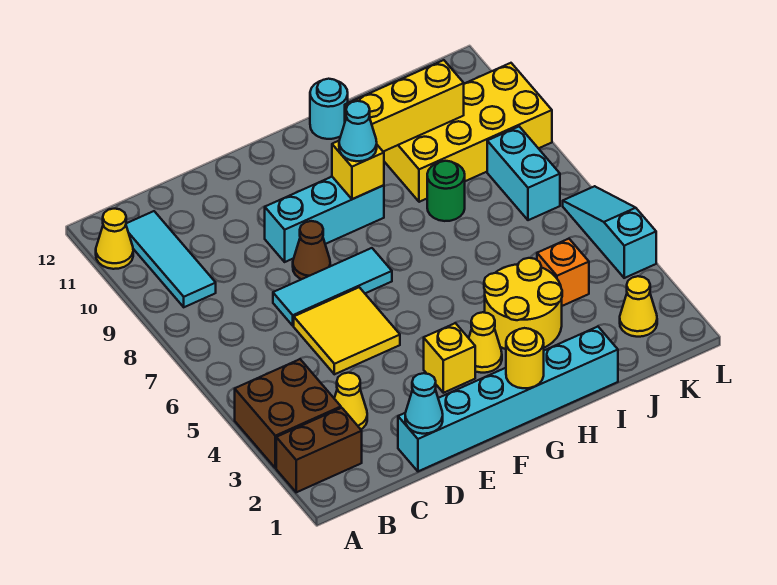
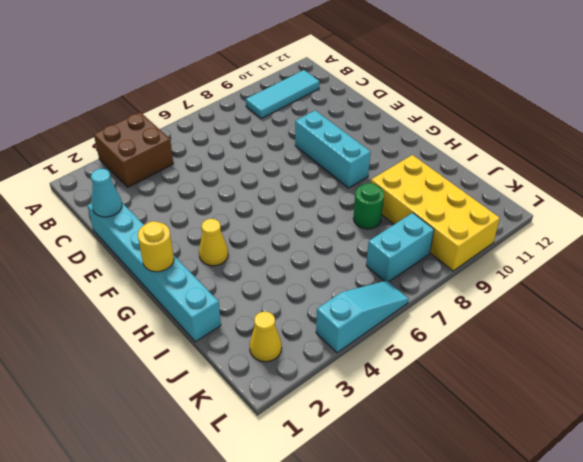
none -> brown 1x2 brick [276,408,362,492]
none -> yellow 1x1 cone [96,209,133,269]
none -> yellow 1x1 cone [334,373,367,429]

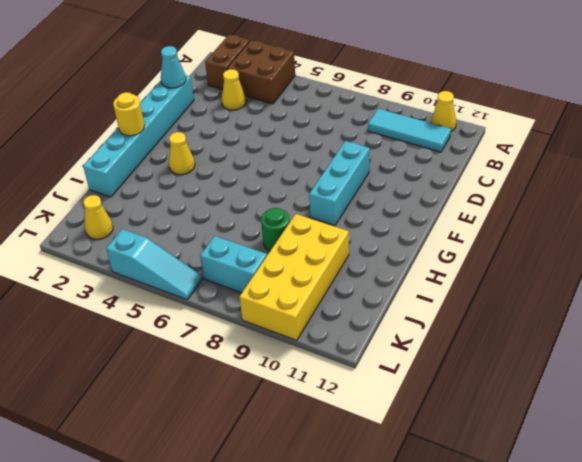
none -> yellow 2x2 tile [294,287,400,374]
none -> cyan 1x3 tile [273,248,392,326]
none -> brown 1x1 cone [293,221,330,279]

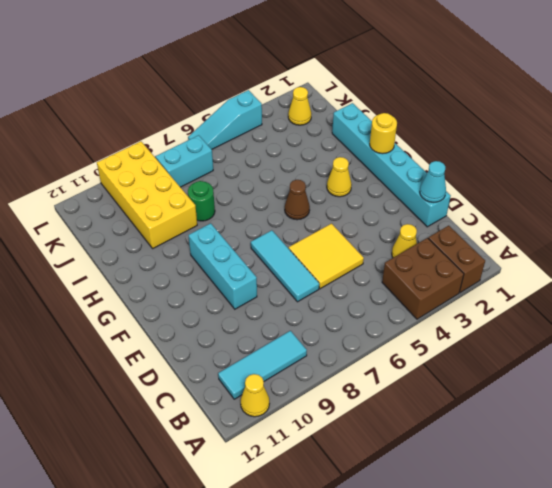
brown 1x1 cone [285,180,310,220] -> brown 1x1 cone moved to [293,221,330,279]
none -> yellow 1x1 brick [424,323,475,393]
none -> yellow 2x2 round brick [484,258,562,349]
none -> cyan 1x1 round brick [310,79,348,139]

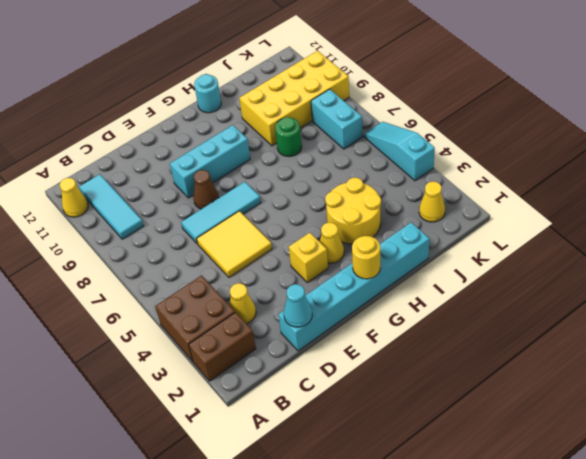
none -> orange 1x1 brick [537,239,589,306]
none -> yellow 1x1 brick [332,141,384,199]
none -> yellow 1x3 brick [345,60,464,152]

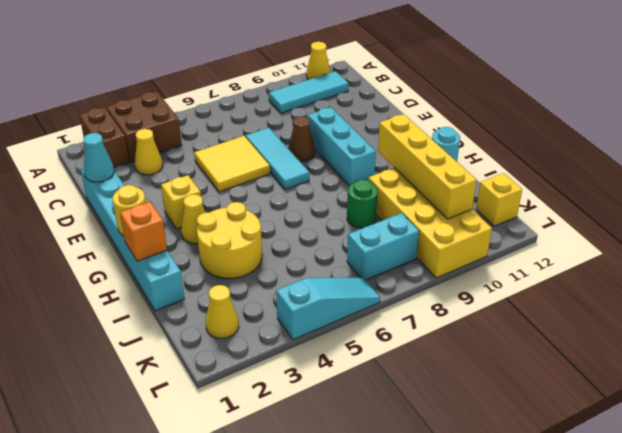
orange 1x1 brick [120,202,167,261] -> orange 1x1 brick moved to [537,239,589,306]
yellow 1x4 brick [378,114,477,219] -> yellow 1x3 brick [345,60,464,152]
yellow 1x1 brick [476,173,522,226] -> yellow 1x1 brick moved to [332,141,384,199]
none -> cyan 1x1 cone [339,101,377,161]

